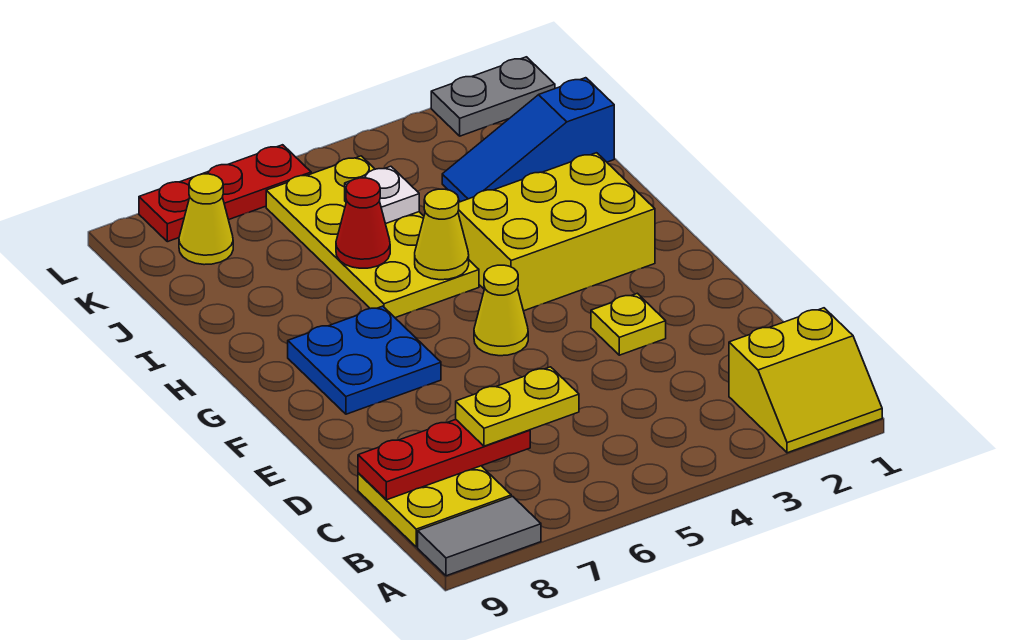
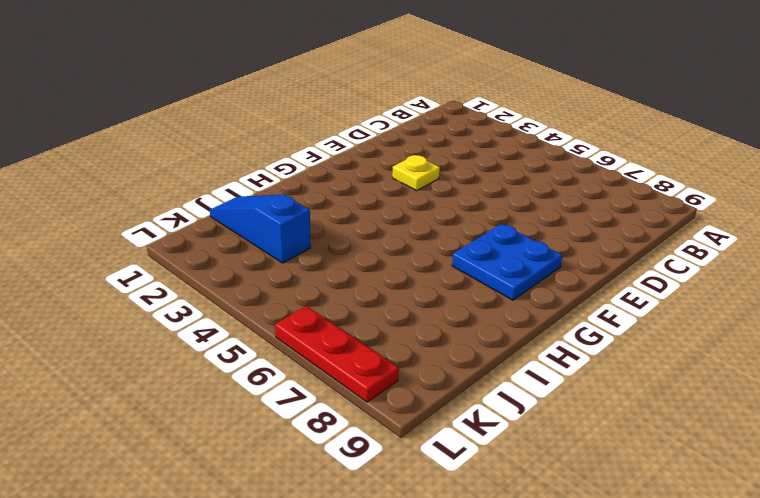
blue 1x3 slope [210,195,311,263] -> blue 1x3 slope turned to [442,78,614,202]
none -> yellow 2x2 slope [729,308,882,453]
none -> grey 1x2 tile [418,496,541,576]
none -> yellow 2x2 plate [358,466,511,547]

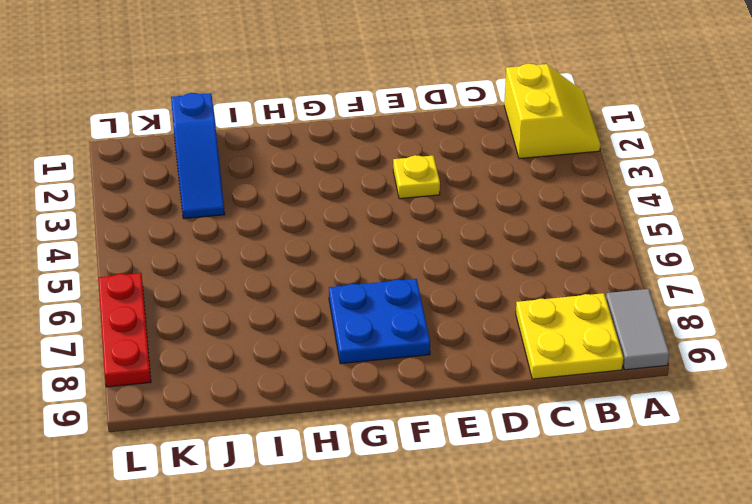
none -> yellow 1x1 cone [474,265,528,356]
none -> yellow 2x3 brick [458,153,655,311]
none -> yellow 2x4 plate [266,156,479,318]

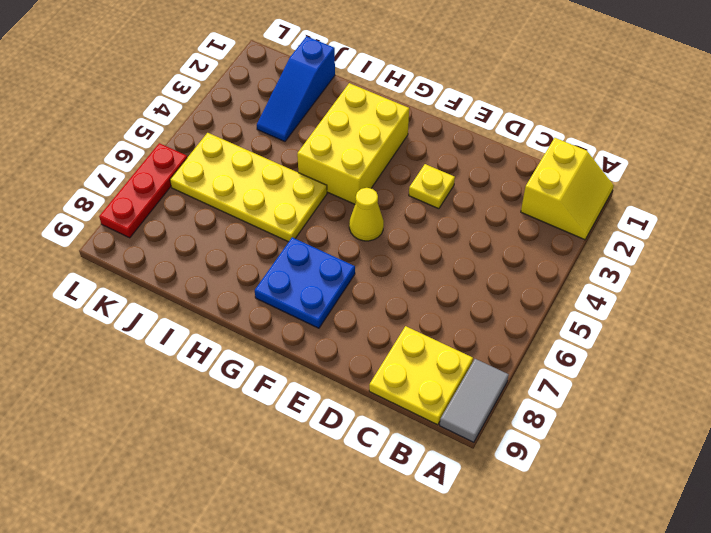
none -> yellow 1x1 cone [179,174,233,265]
none -> grey 1x2 plate [431,57,555,136]
none -> red 1x3 plate [358,420,530,500]

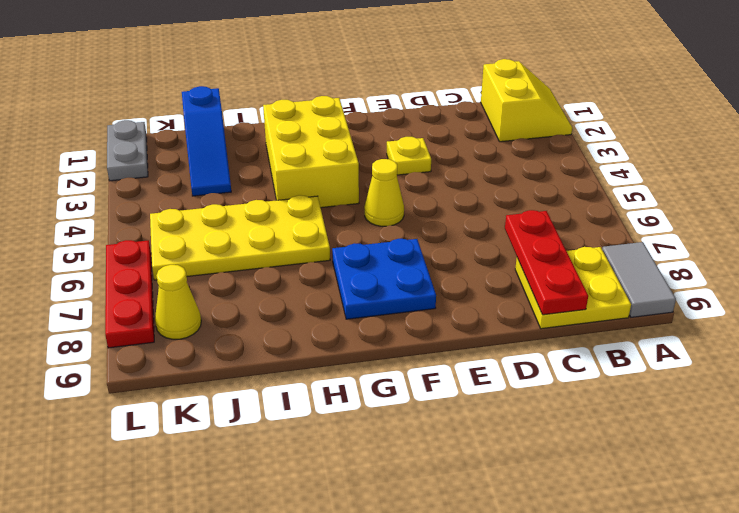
none -> yellow 1x1 cone [415,189,469,280]
none -> red 1x1 cone [336,178,390,268]
none -> white 1x1 plate [345,166,419,224]

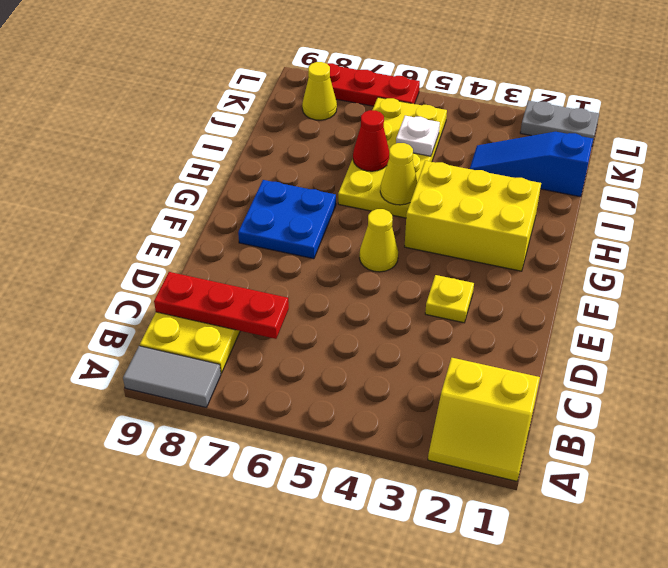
none -> yellow 1x2 plate [456,367,579,446]

